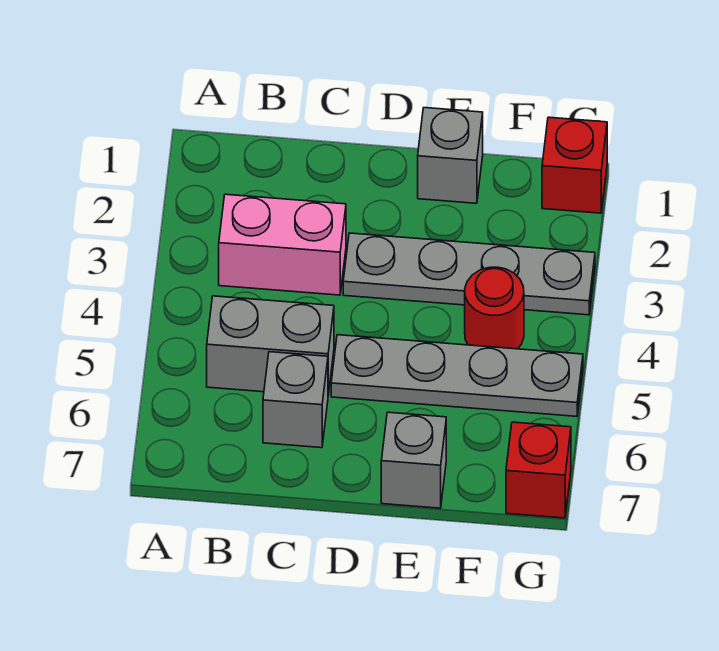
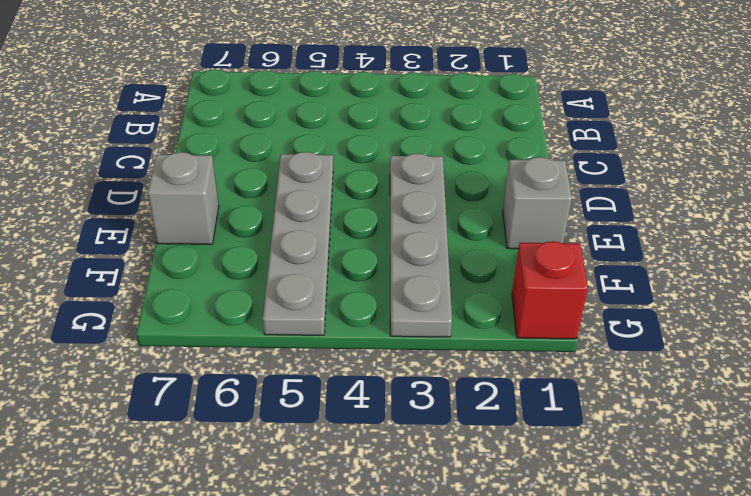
none -> pink 1x2 brick [219,194,346,295]
none -> grey 1x2 brick [207,296,334,395]

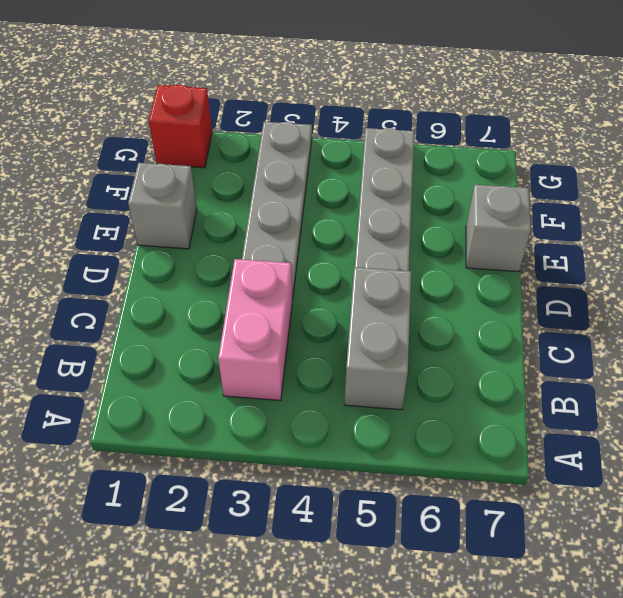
none -> grey 1x1 brick [263,352,328,448]
none -> red 1x1 round brick [465,267,524,349]

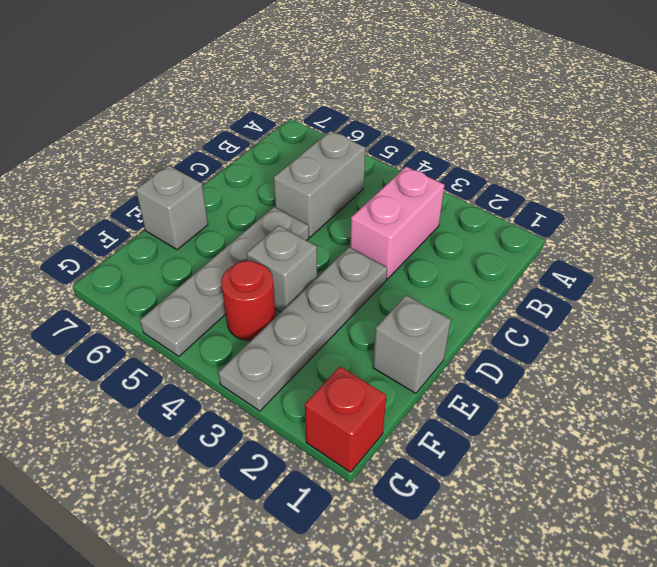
grey 1x1 brick [246,225,317,312] -> grey 1x1 brick moved to [263,352,328,448]
none -> red 1x1 brick [506,422,571,518]

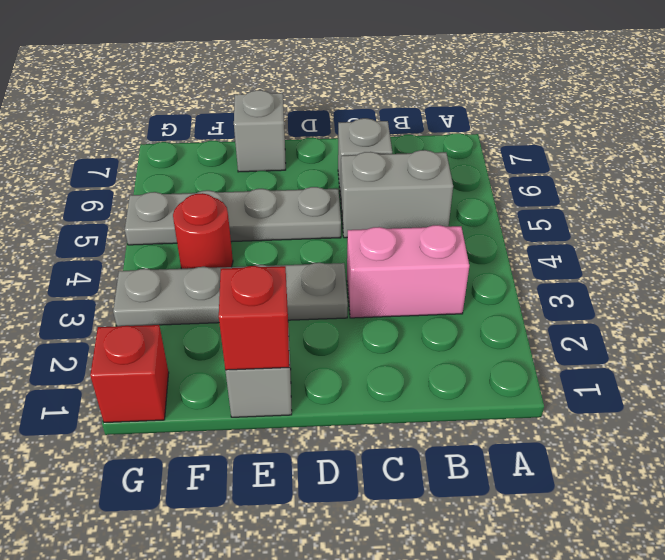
red 1x1 brick [219,266,289,370] -> red 1x1 brick moved to [506,422,571,518]

